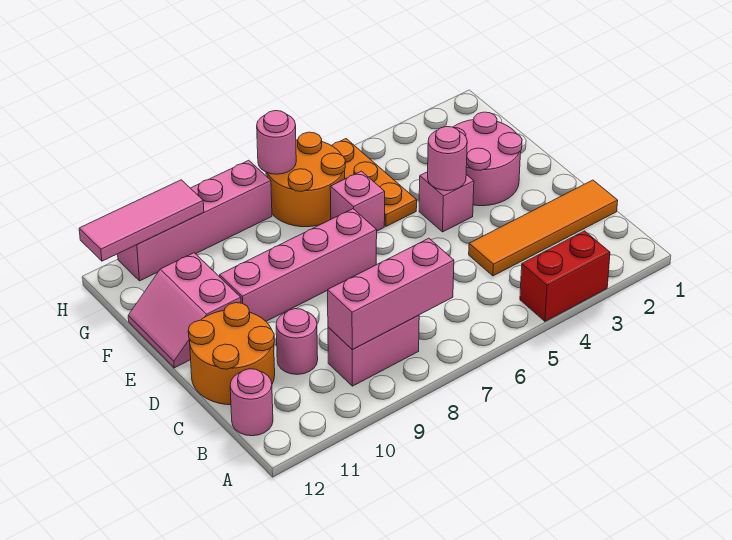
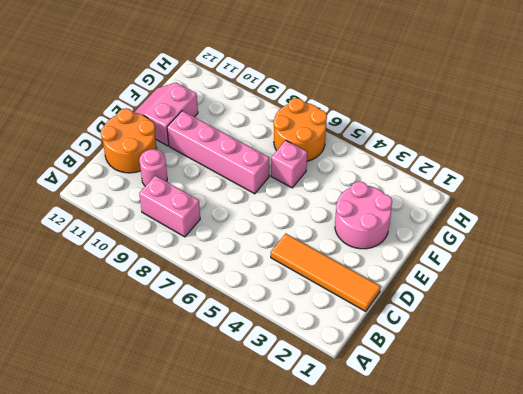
none -> red 1x2 brick [520,231,610,321]
none -> pink 1x1 round brick [230,369,273,436]
none -> pink 1x1 brick [419,172,474,232]

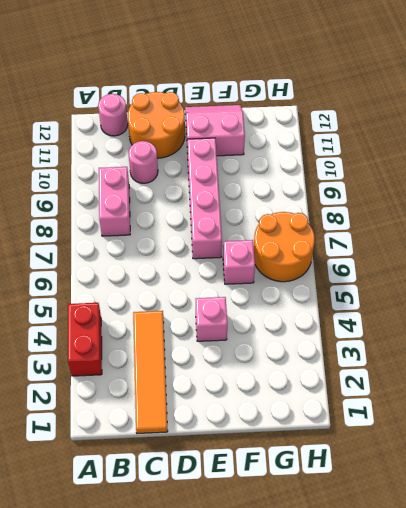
none -> pink 2x2 round brick [453,112,522,206]
none -> orange 1x3 plate [332,139,417,226]
none -> pink 1x4 brick [118,160,272,281]

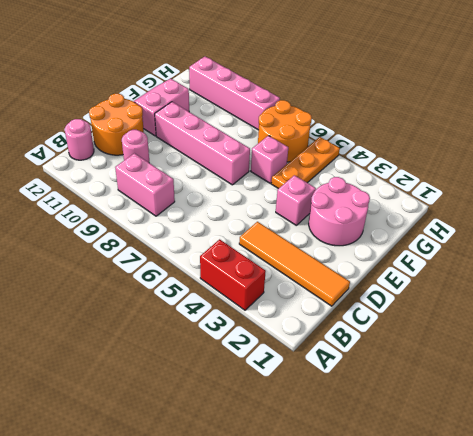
none -> pink 1x3 brick [328,238,454,350]
none -> pink 1x1 round brick [428,127,467,191]
none -> pink 1x1 round brick [257,111,296,174]

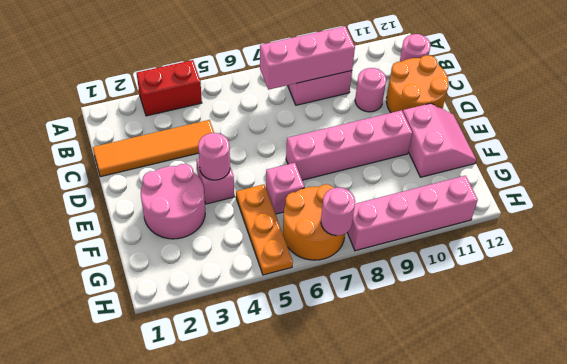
none -> pink 1x3 tile [79,180,204,261]

